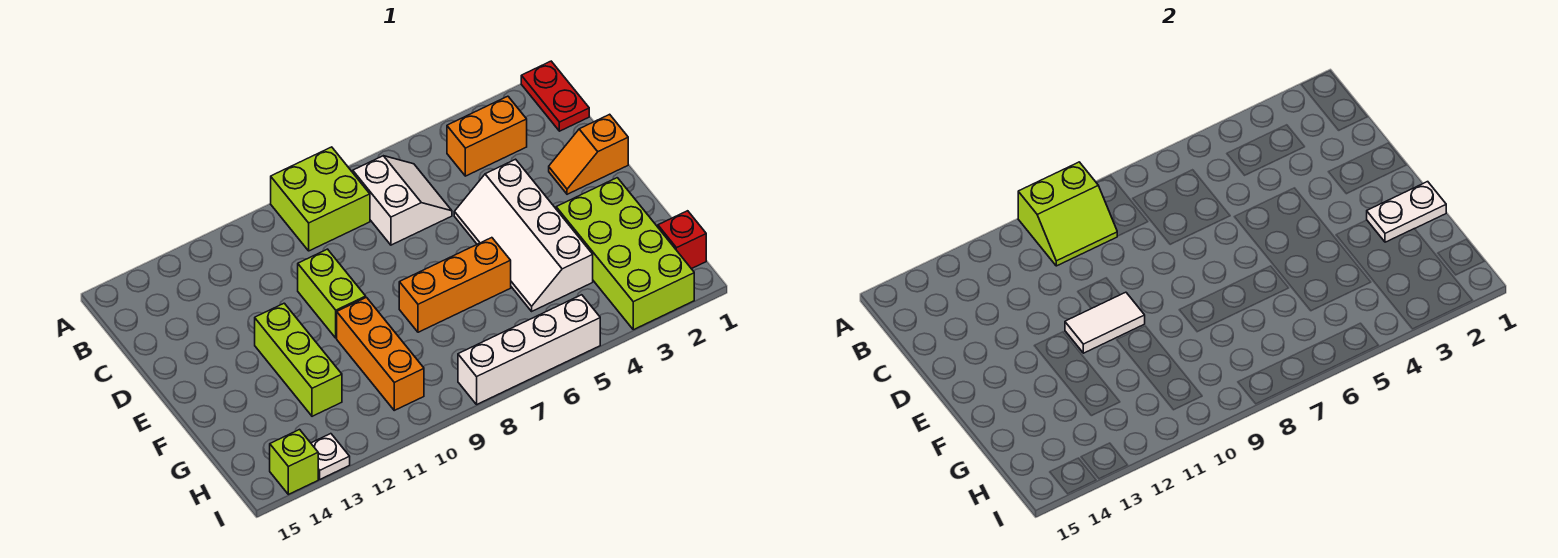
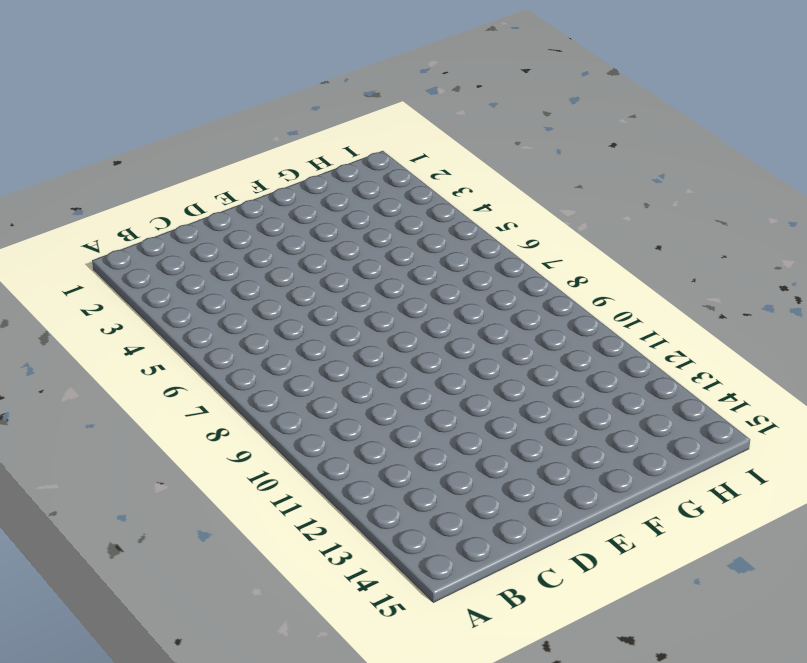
none -> red 1x2 plate [521,61,589,131]
none -> lime 2x2 brick [271,147,370,251]
none -> orange 1x2 brick [447,96,527,176]

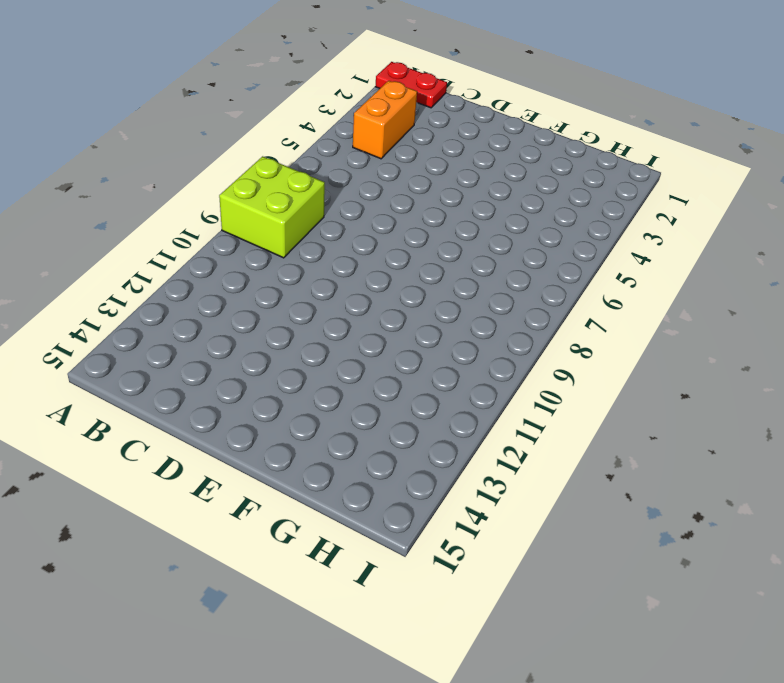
none -> white 2x2 slope [353,156,452,245]
none -> orange 1x2 slope [549,114,628,194]
none -> white 2x4 slope [454,159,593,311]

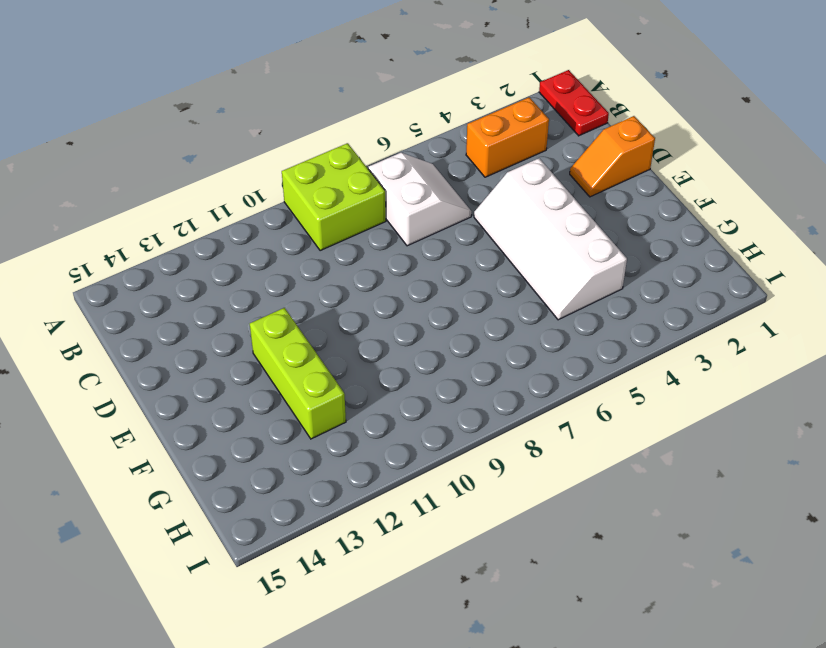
none -> lime 1x2 brick [298,249,366,338]
none -> lime 2x4 brick [556,178,694,330]
none -> orange 1x3 brick [399,238,511,332]

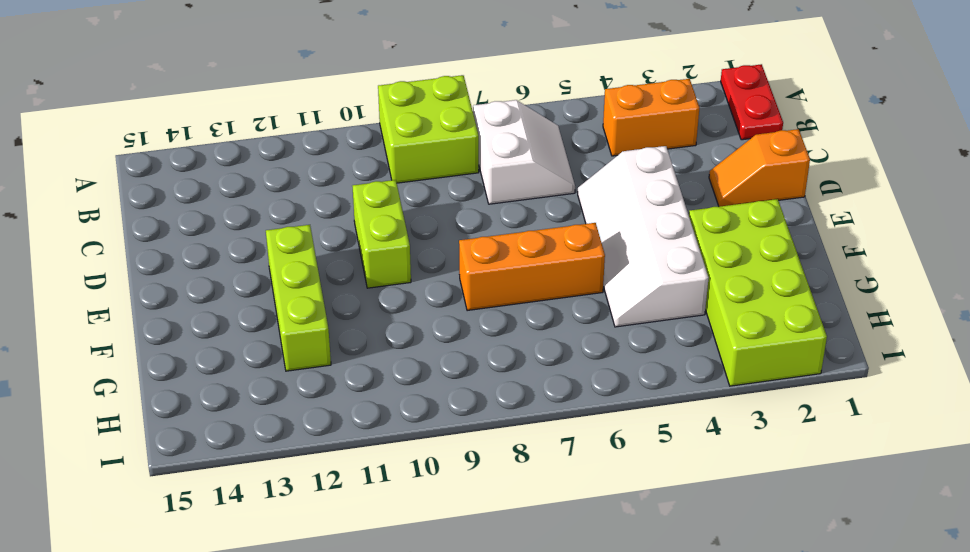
none -> orange 1x3 brick [337,297,424,410]
none -> red 1x1 brick [658,211,706,269]
none -> white 1x4 brick [458,295,600,404]

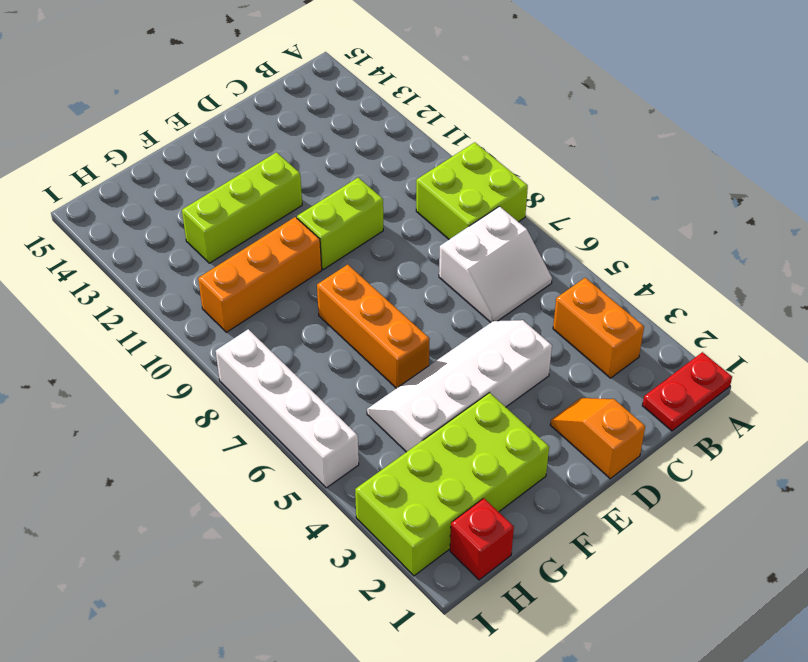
none -> white 1x1 plate [311,434,350,479]
none -> lime 1x1 brick [270,430,318,494]
none -> lime 2x2 slope [1018,162,1117,266]

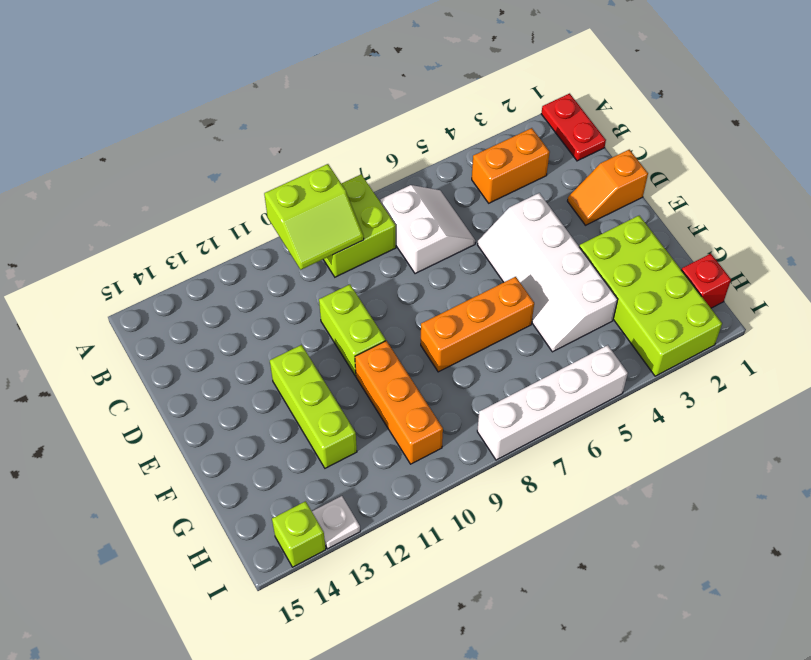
none -> white 1x2 tile [1065,292,1145,353]
none -> white 1x2 plate [1367,182,1446,242]

